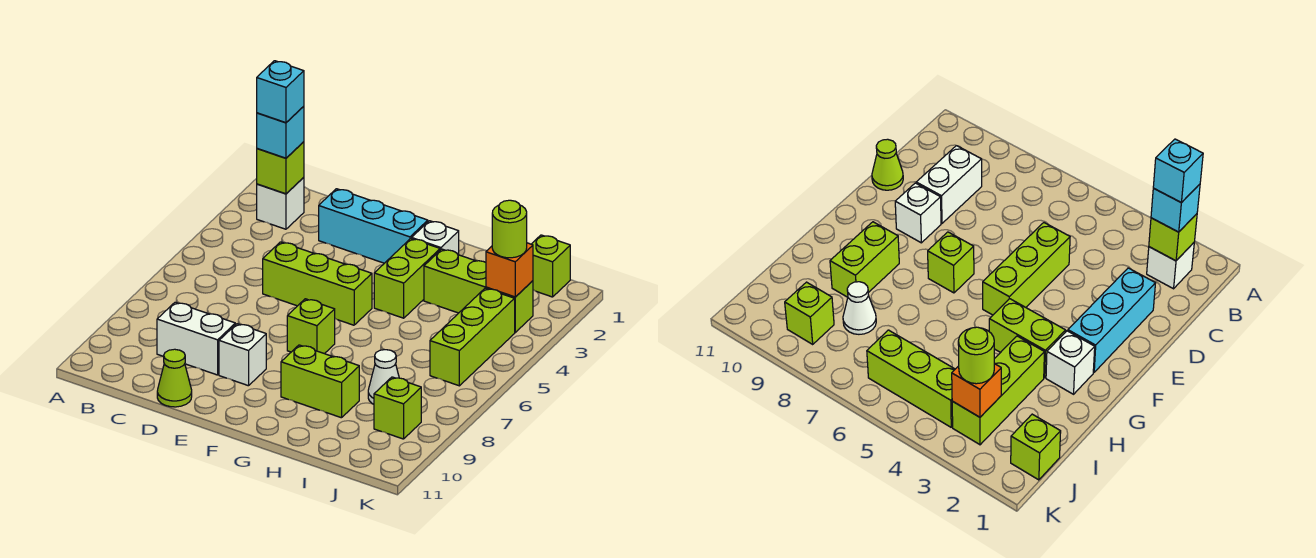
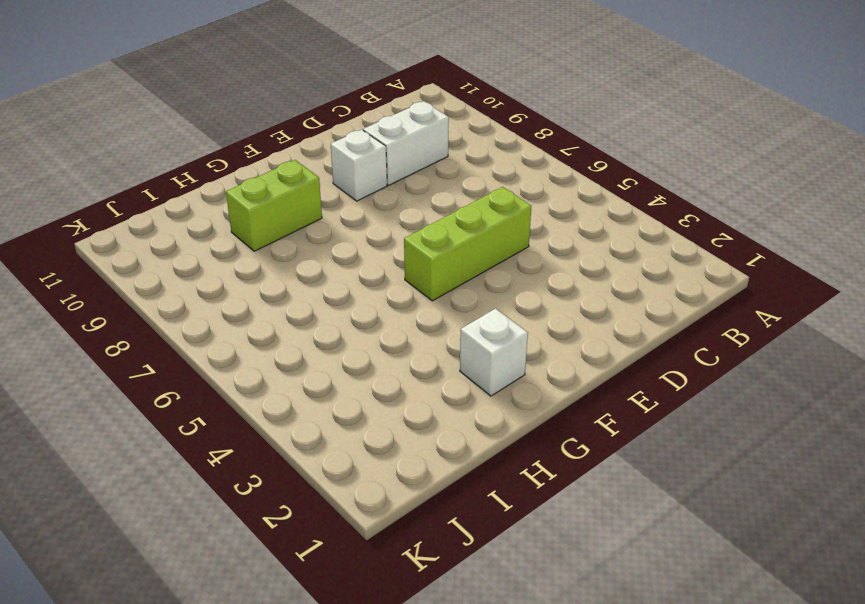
none -> white 1x1 brick [257,177,304,229]
none -> cyan 1x3 brick [319,189,428,263]
none -> lime 1x1 cone [157,349,192,407]

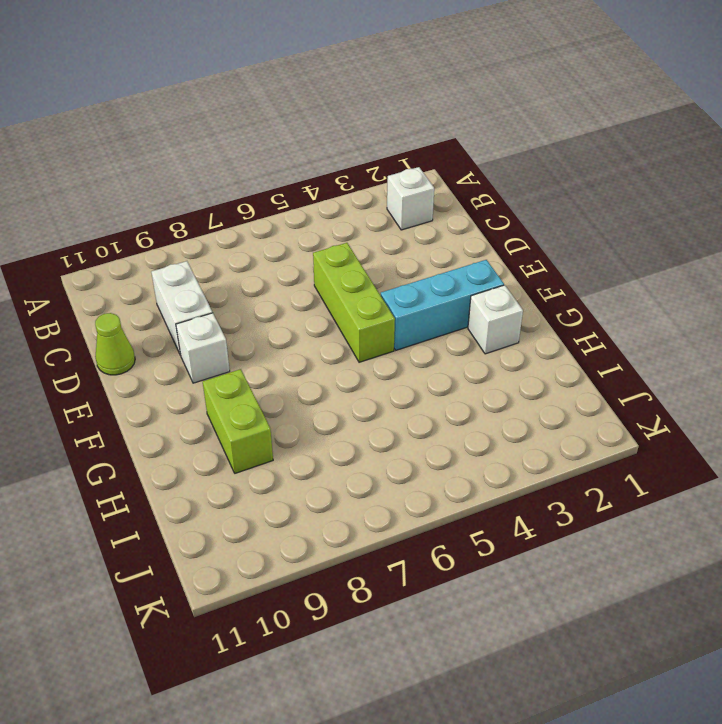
cyan 1x3 brick [381,260,504,350] -> cyan 1x3 brick turned to [319,189,428,263]
none -> lime 1x1 brick [287,299,335,354]
none -> lime 1x2 brick [374,239,440,318]
none -> lime 1x3 brick [424,249,533,332]

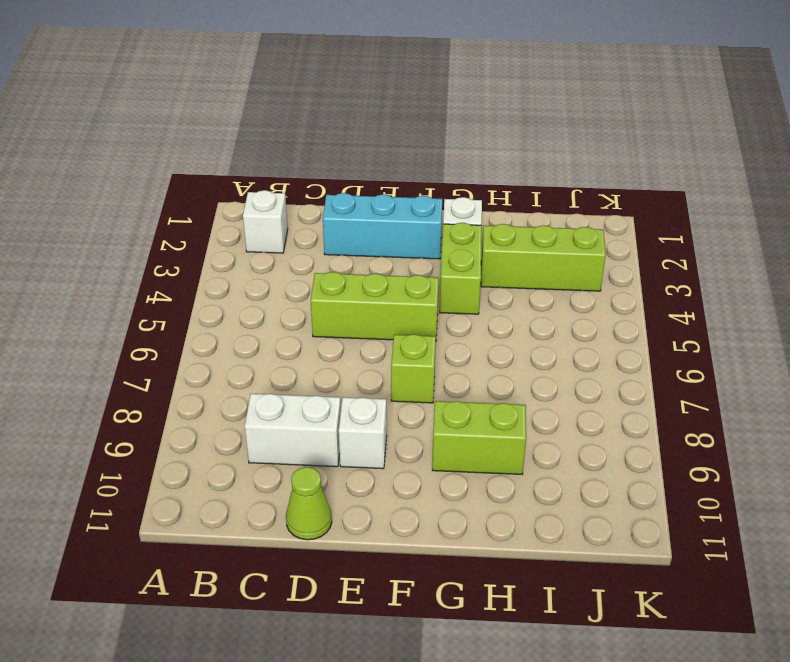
none -> white 1x1 cone [368,350,399,404]
none -> lime 1x1 brick [532,235,570,297]
none -> lime 1x3 brick [430,288,515,386]

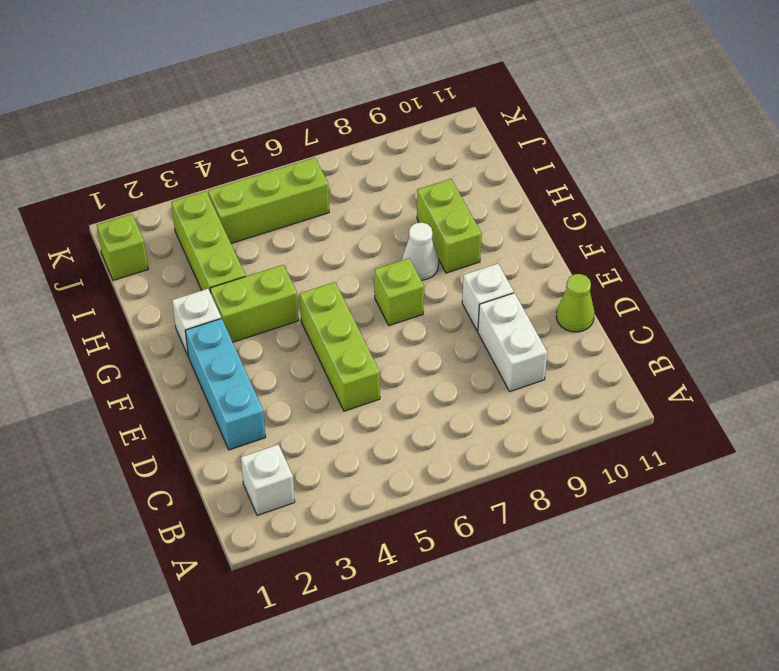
white 1x1 cone [402,222,439,280] -> white 1x1 cone moved to [368,350,399,404]
none -> lime 1x1 brick [374,377,421,439]
none -> lime 1x1 brick [257,142,304,194]
none -> orange 1x1 brick [486,243,533,297]

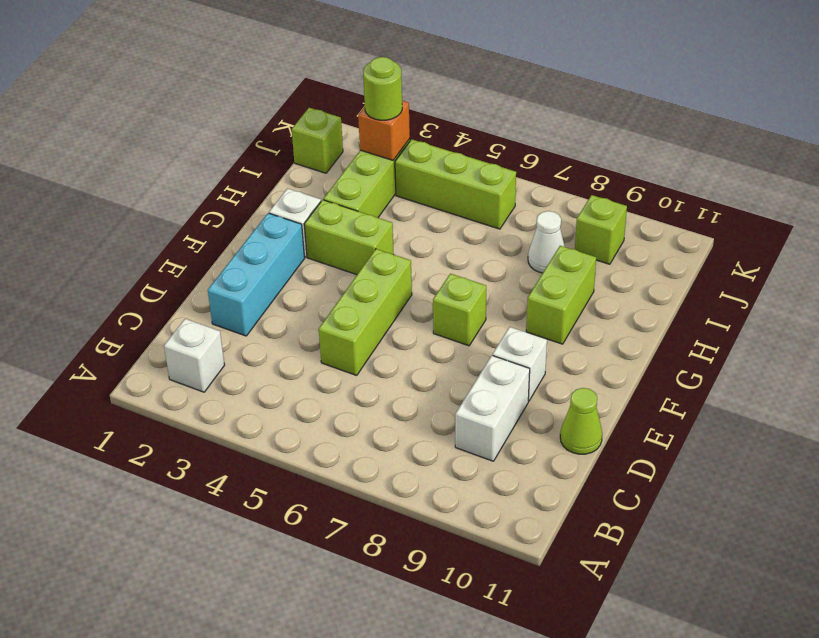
none -> lime 1x1 brick [257,142,304,194]
none -> cyan 1x1 brick [257,106,304,158]
none -> cyan 1x1 brick [257,61,304,123]

